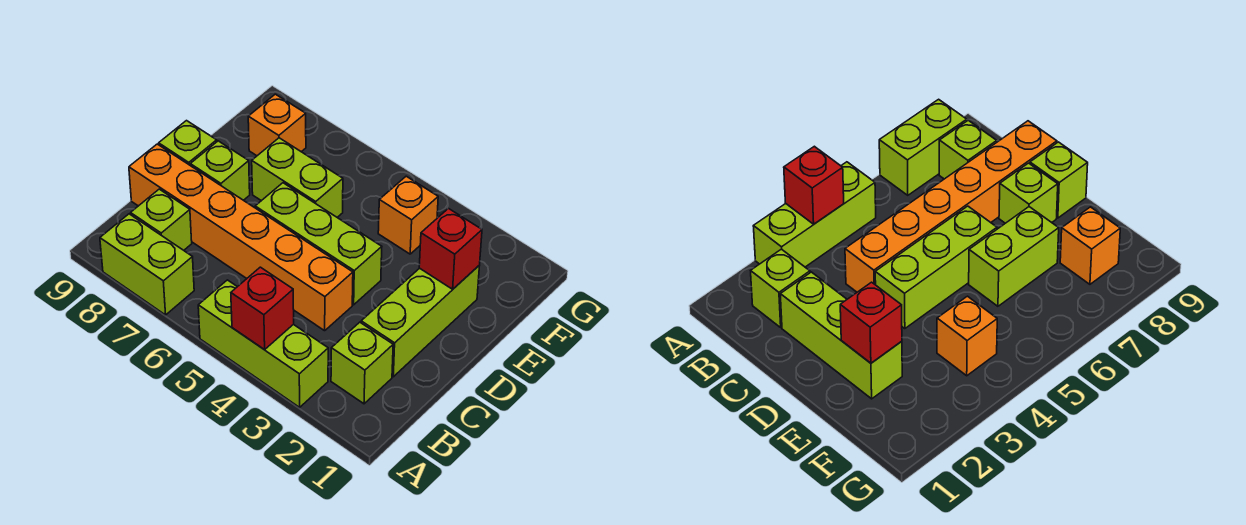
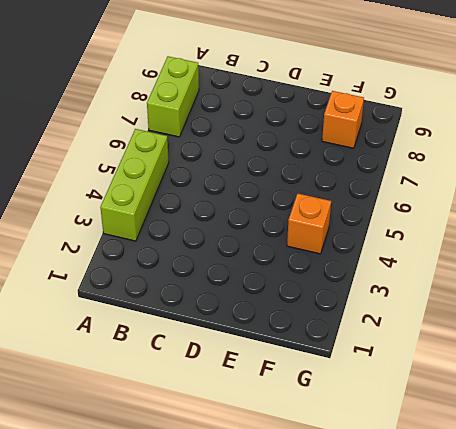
none -> lime 1x1 brick [331,322,393,404]
none -> lime 1x1 brick [131,189,192,250]
none -> lime 1x3 brick [361,265,480,377]

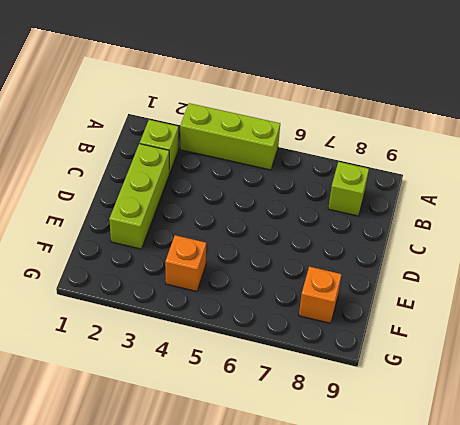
none -> lime 1x2 brick [100,214,194,315]
none -> orange 1x6 brick [129,144,353,331]
none -> lime 1x3 brick [255,183,382,305]

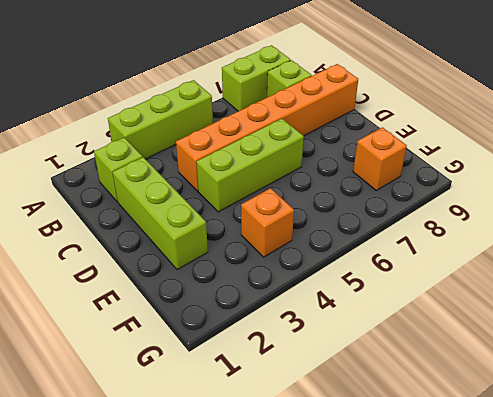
none -> lime 1x1 brick [190,141,250,200]
none -> lime 1x1 brick [159,121,217,165]
none -> lime 1x2 brick [252,138,343,217]

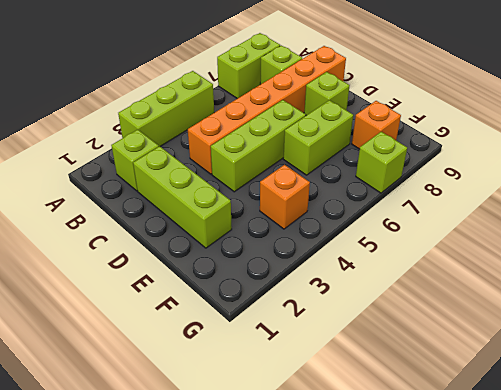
lime 1x1 brick [356,132,407,193] -> lime 1x1 brick moved to [159,121,217,165]
none -> red 1x1 brick [231,267,294,350]
none -> red 1x1 brick [419,209,482,289]

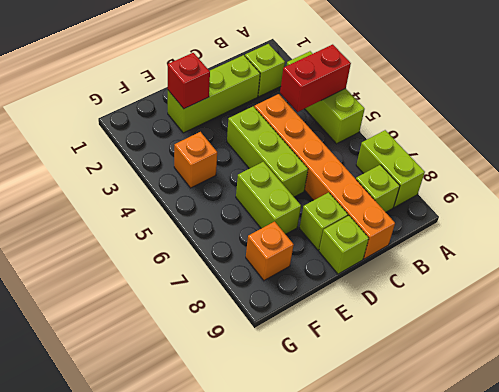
red 1x2 brick [280,44,351,112] -> red 1x1 brick [231,267,294,350]

